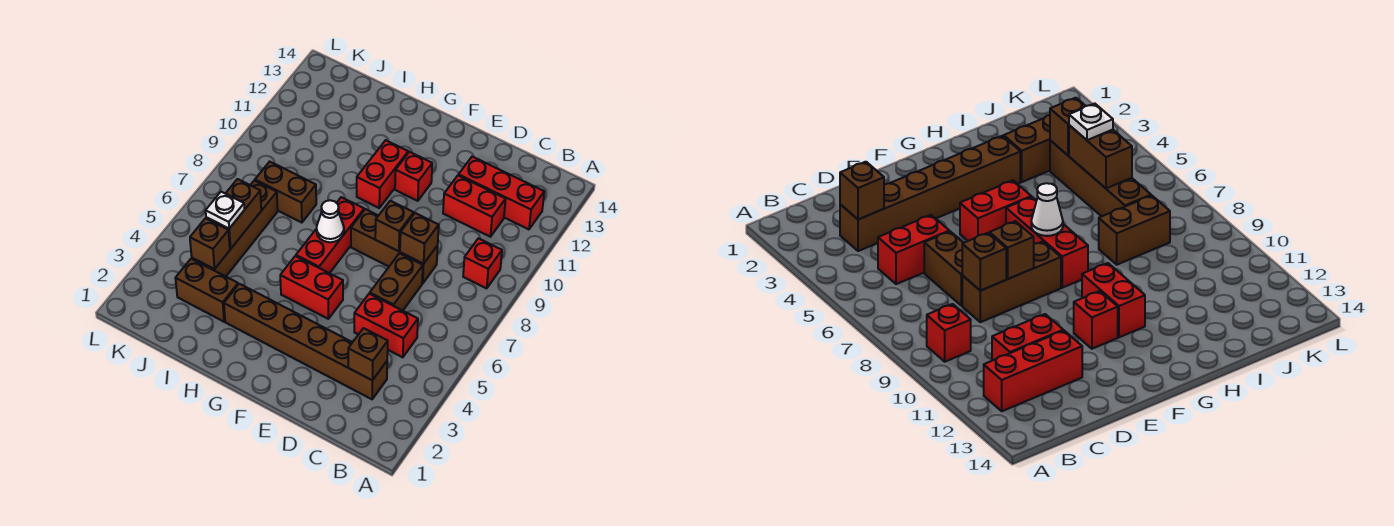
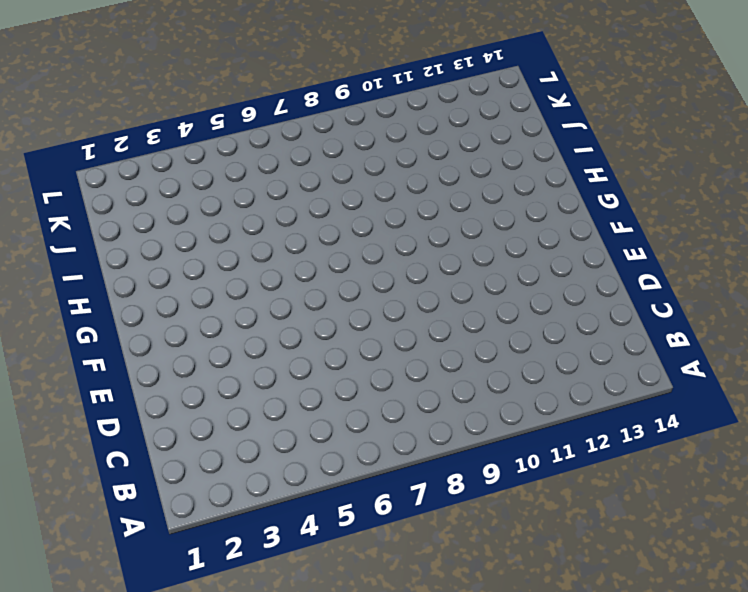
none -> red 1x1 brick [463,238,502,288]
none -> red 1x3 brick [458,157,544,229]
none -> brown 1x6 brick [224,284,387,399]

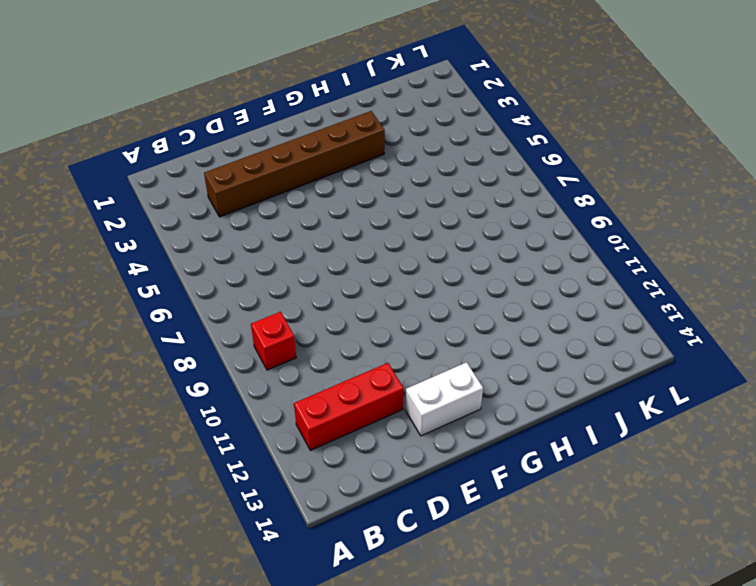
white 1x2 brick [405,362,483,436] -> none
none -> red 1x2 brick [354,294,418,357]
none -> red 1x2 brick [443,176,506,237]
none -> brown 1x2 brick [370,253,423,311]

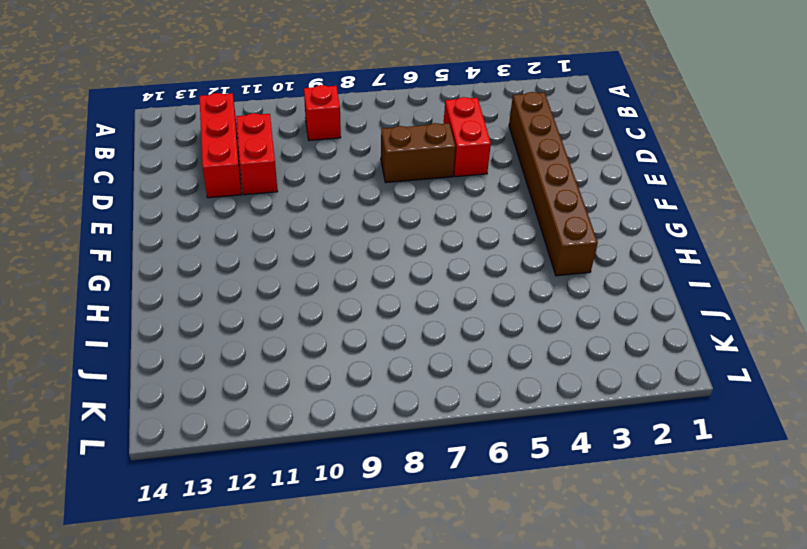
none -> brown 1x3 brick [351,209,438,283]
none -> red 1x2 brick [280,256,343,319]
none -> red 1x1 brick [395,152,432,201]

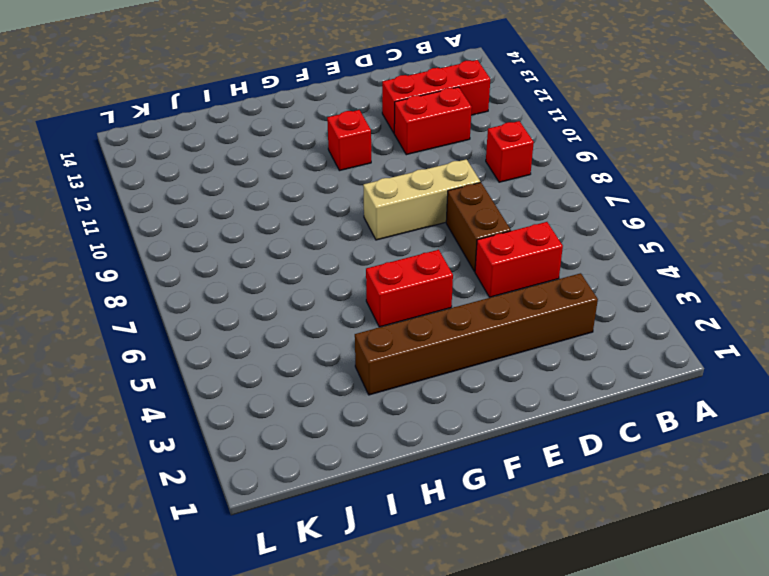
tan 1x3 brick [363,159,480,240] -> brown 1x3 brick [351,209,438,283]
none -> red 1x3 brick [296,197,364,273]
none -> red 1x2 brick [357,140,408,208]
none -> brown 1x2 brick [175,259,238,322]

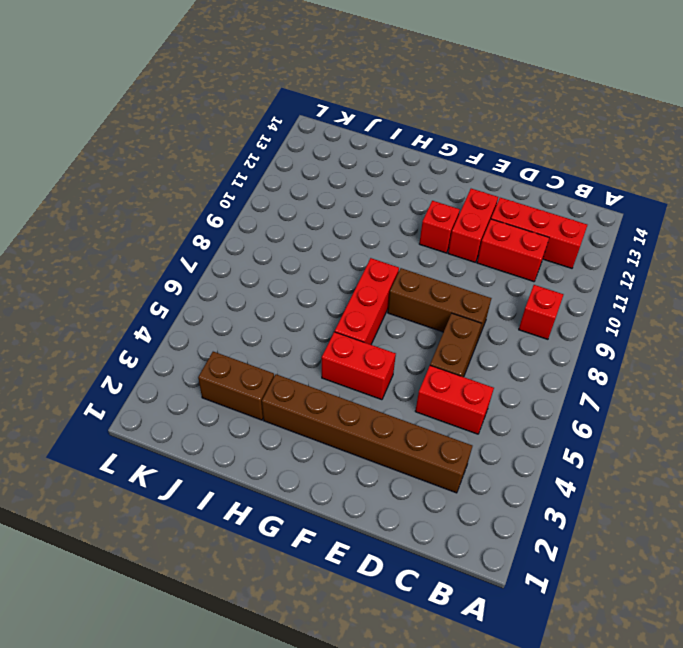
red 1x2 brick [448,189,498,262] -> red 1x2 brick moved to [357,140,408,208]
none -> brown 1x2 brick [255,162,316,223]
none -> brown 1x4 brick [192,181,278,276]
none -> brown 1x1 brick [348,328,388,380]

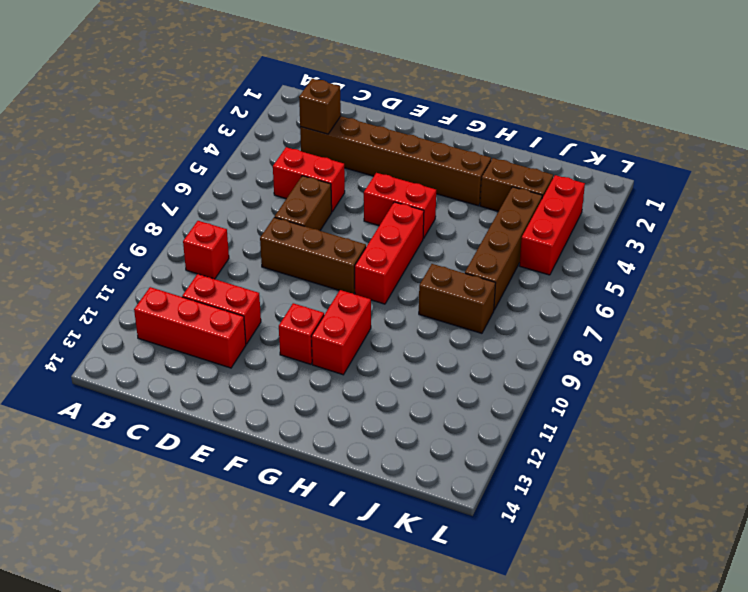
red 1x3 brick [519,175,585,275] -> none
none -> brown 1x1 brick [400,213,439,264]
none -> brown 1x1 brick [375,201,414,251]
none -> white 1x1 cone [317,200,344,242]

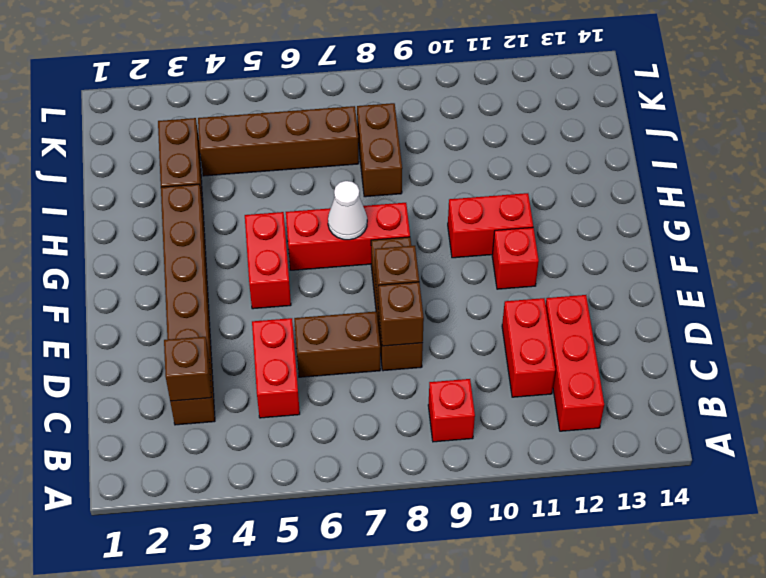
none -> brown 1x1 brick [190,218,230,269]
none -> brown 1x2 brick [206,179,261,249]
none -> white 1x1 plate [206,192,244,229]

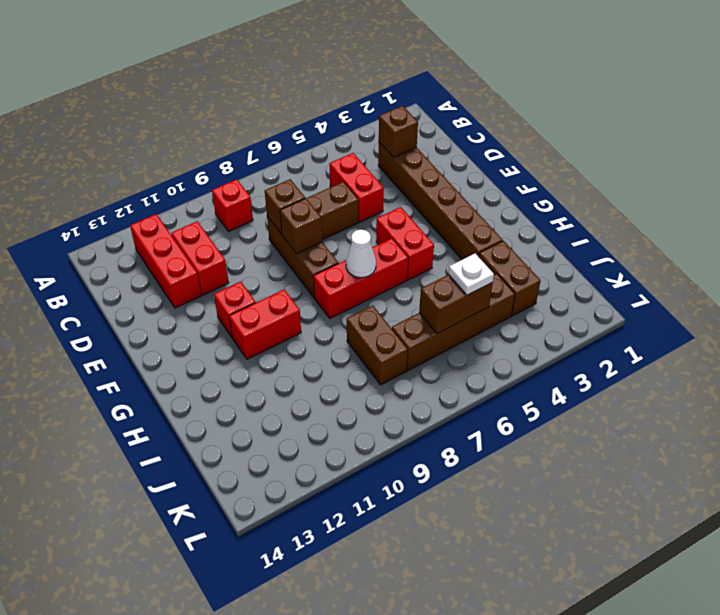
none -> brown 1x1 brick [190,218,230,269]

